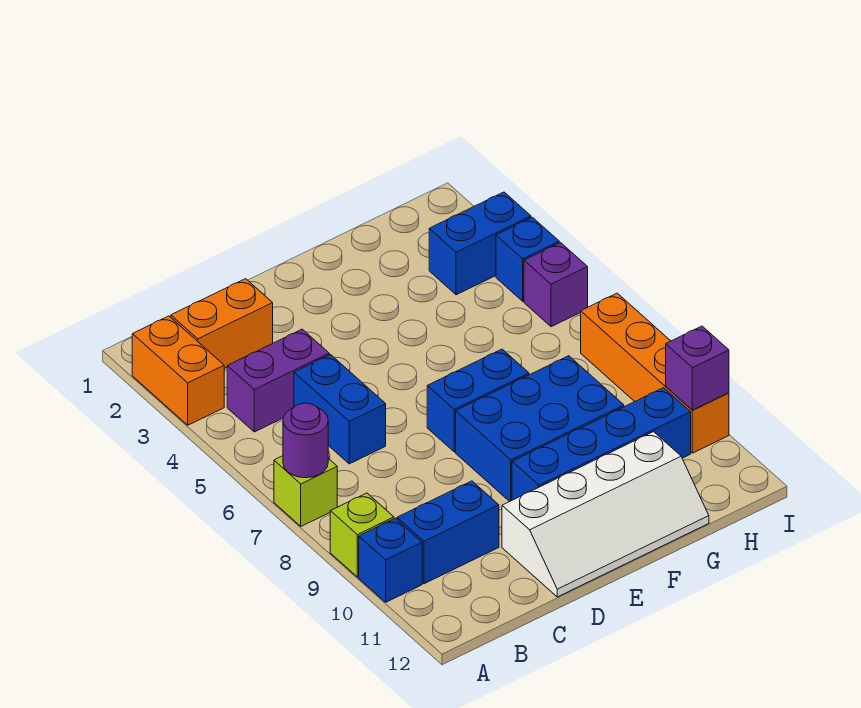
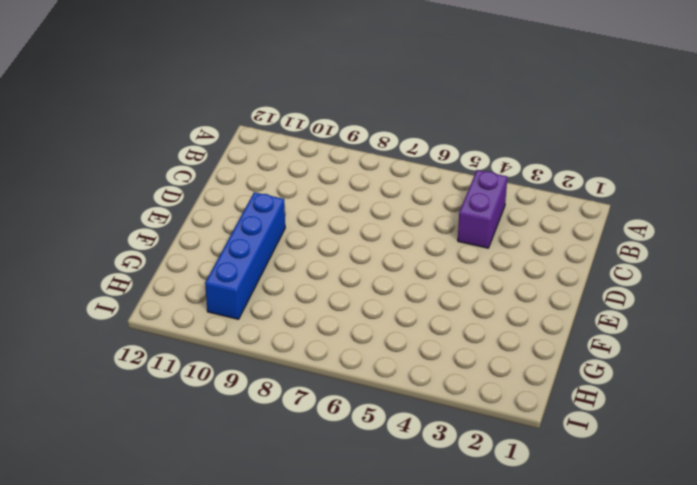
none -> orange 1x2 brick [132,316,224,425]
none -> lime 1x1 brick [274,456,337,526]
none -> lime 1x1 brick [330,493,394,577]

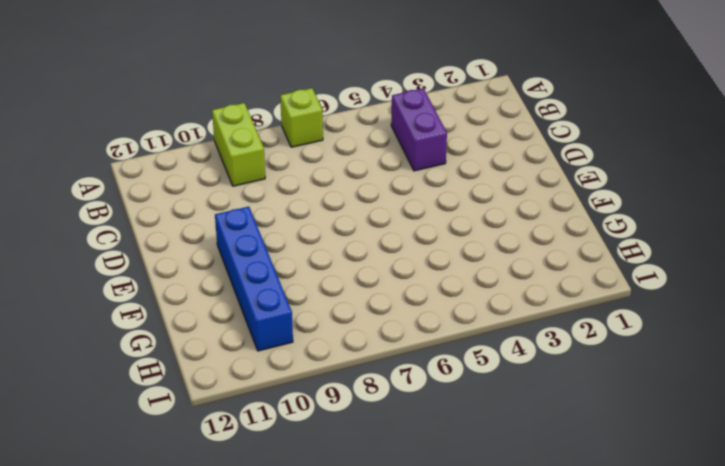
lime 1x2 brick [212,103,265,186] -> lime 1x1 brick [330,493,394,577]
none -> orange 1x2 brick [132,316,224,425]
none -> blue 1x1 brick [359,518,422,602]
none -> orange 1x2 brick [171,279,273,369]

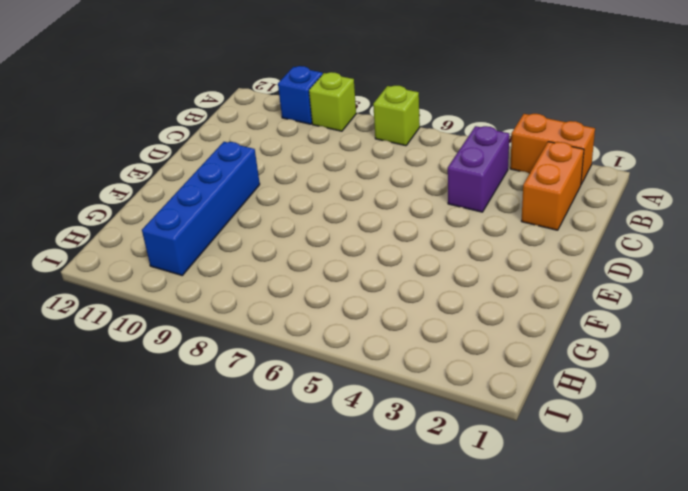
none -> blue 1x2 brick [397,481,499,584]
none -> blue 1x2 brick [294,355,386,464]
none -> white 2x4 slope [502,432,709,597]

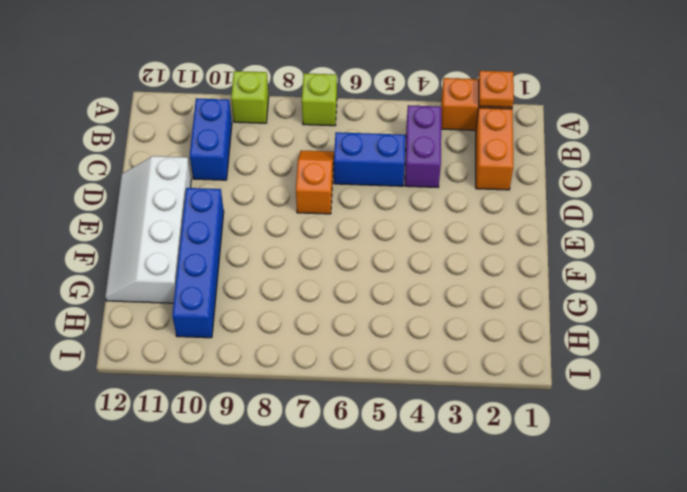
orange 1x1 plate [479,71,514,107] -> none
orange 1x2 slope [296,151,334,214] -> none
none -> blue 1x1 brick [359,518,422,602]
none -> blue 1x2 brick [427,349,529,452]
none -> blue 2x3 brick [456,356,624,502]

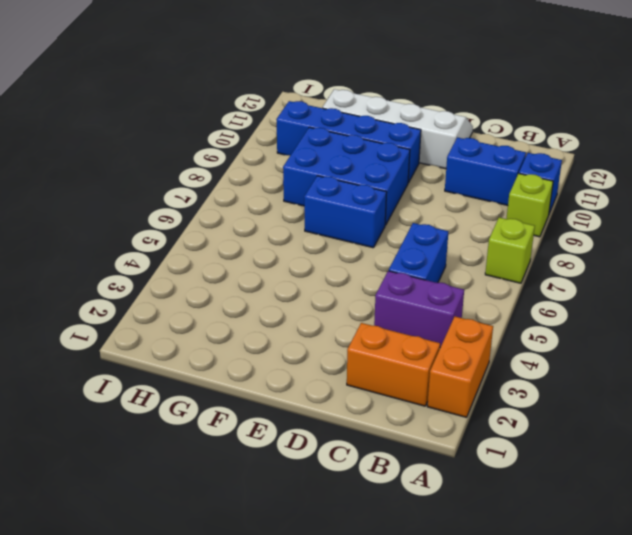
none -> blue 1x2 brick [429,192,531,295]
none -> blue 1x1 brick [496,217,559,301]
none -> purple 1x1 brick [524,243,588,327]

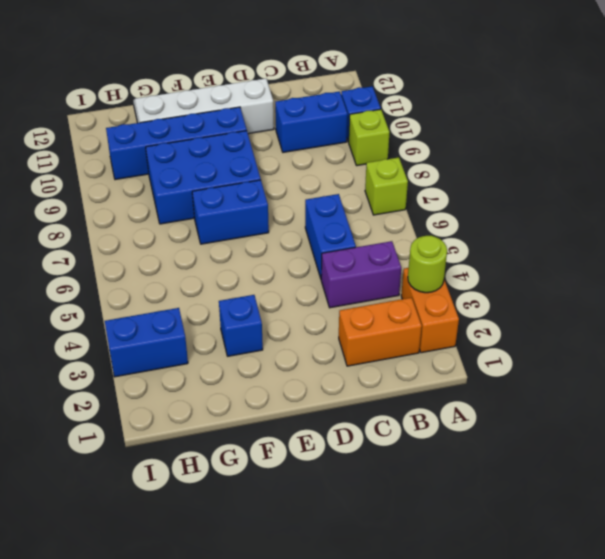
lime 1x1 round brick [408,236,447,293] -> none
blue 1x1 brick [219,295,263,356] -> blue 1x1 brick moved to [496,217,559,301]
none -> purple 1x1 brick [524,243,588,327]
none -> orange 1x4 brick [581,293,729,453]
none -> purple 1x1 round brick [283,403,328,478]

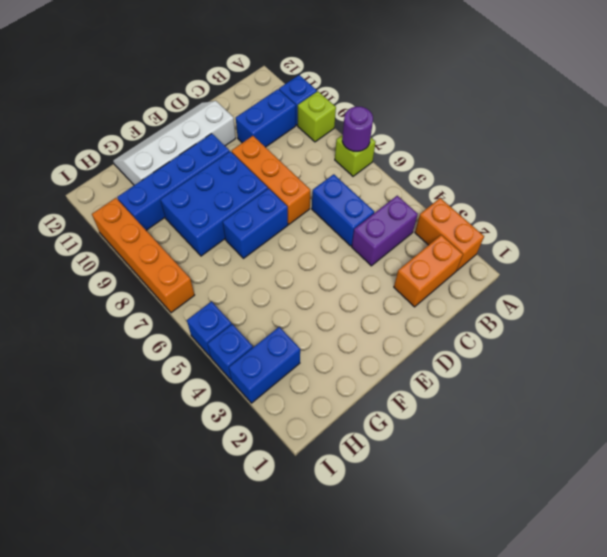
orange 1x3 brick [232,136,310,224] -> none
blue 1x1 brick [187,302,231,357] -> purple 1x1 brick [524,243,588,327]
none -> purple 1x1 brick [666,326,729,410]

